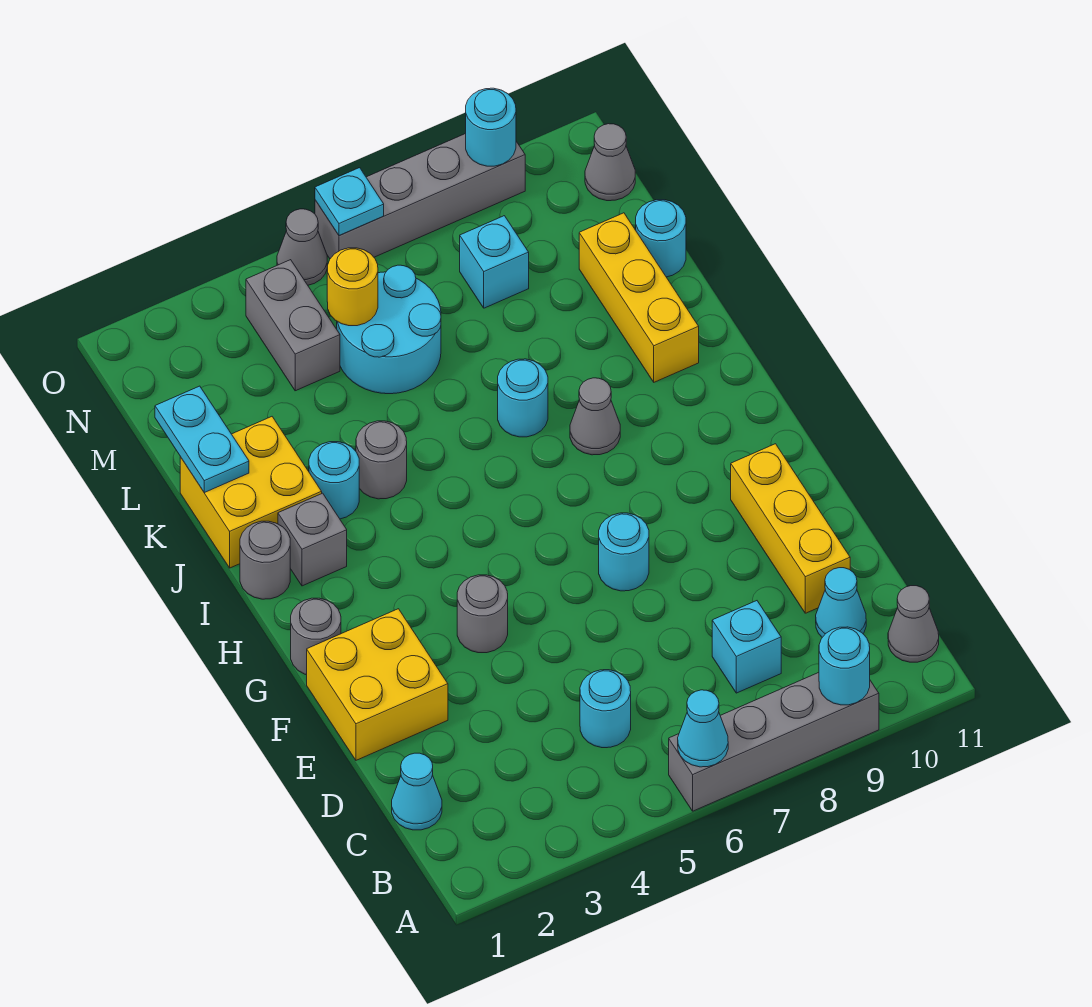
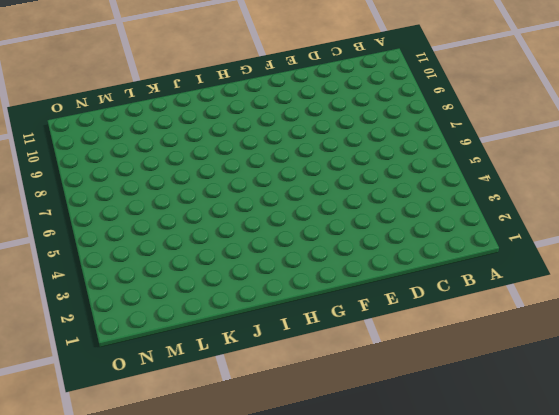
none -> grey 1x4 brick [669,673,879,811]
none -> grey 1x1 cone [888,586,939,662]
none -> cyan 1x1 cone [392,753,442,830]
none -> cyan 1x1 round brick [580,670,631,748]

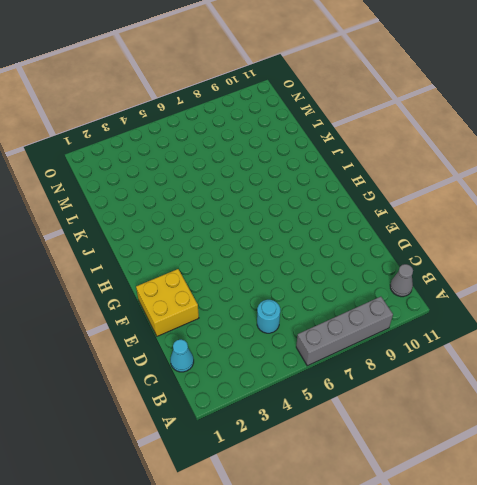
none -> cyan 1x1 brick [712,601,781,693]
none -> cyan 1x1 cone [816,568,866,637]
none -> yellow 1x3 brick [731,444,850,613]
none -> grey 1x1 round brick [457,575,508,653]

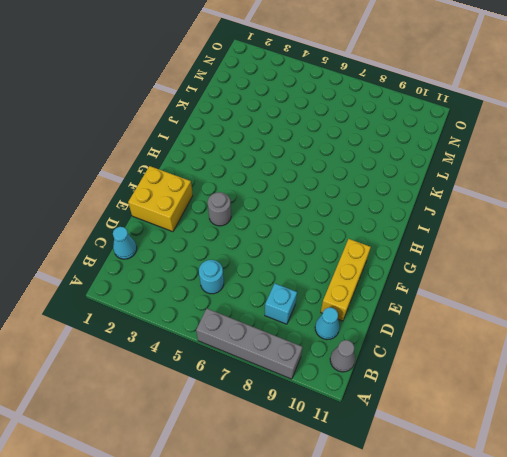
none -> cyan 1x1 round brick [599,513,649,591]
none -> grey 1x1 round brick [291,598,341,675]
none -> grey 1x1 round brick [240,521,290,599]
none -> grey 1x1 brick [278,493,347,586]

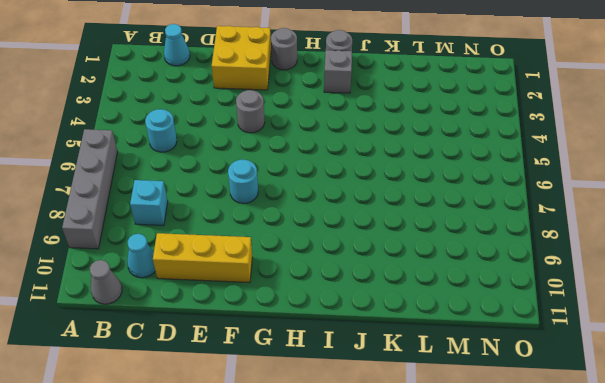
none -> grey 1x1 cone [570,378,620,455]
none -> yellow 2x2 brick [180,417,322,568]
none -> cyan 1x1 round brick [309,442,359,519]
none -> grey 1x1 round brick [356,421,407,499]

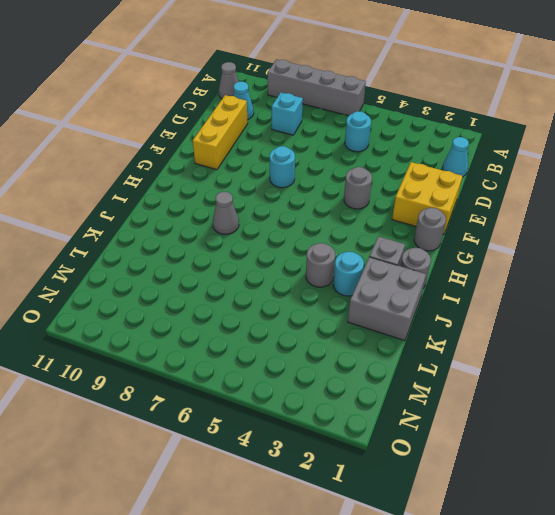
grey 2x2 brick [348,257,426,341] -> yellow 2x2 brick [180,417,322,568]
none -> cyan 1x1 round brick [498,359,548,437]
none -> yellow 1x3 brick [579,213,699,382]
none -> cyan 2x2 round brick [337,265,441,394]
none -> cyan 1x1 round brick [636,200,686,277]

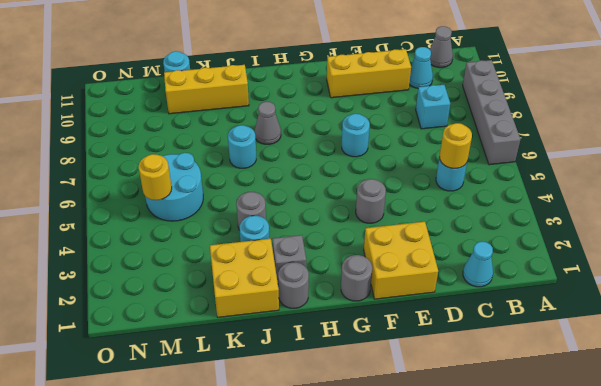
yellow 1x1 round brick [440,123,472,168] -> none
none -> grey 1x2 brick [246,260,340,391]
none -> cyan 1x1 brick [460,216,529,308]
none -> grey 1x1 cone [585,124,635,201]
none -> grey 1x1 cone [277,209,327,285]

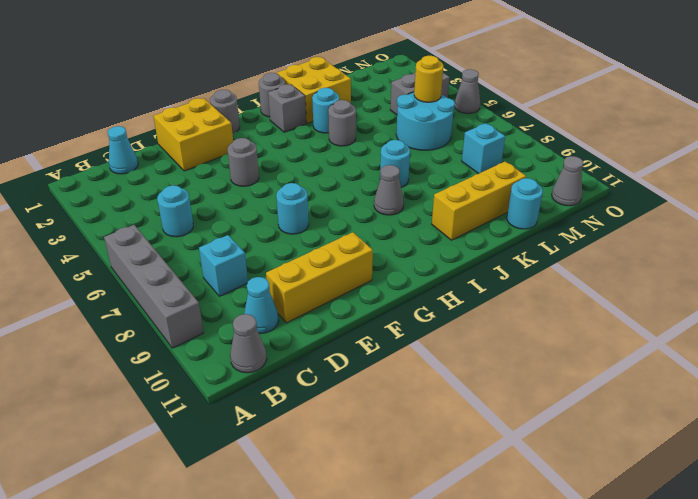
none -> grey 1x4 brick [315,134,525,259]
none -> cyan 1x1 cone [678,690,728,767]
none -> cyan 1x1 round brick [819,627,870,705]
none -> cyan 1x2 plate [155,386,249,493]

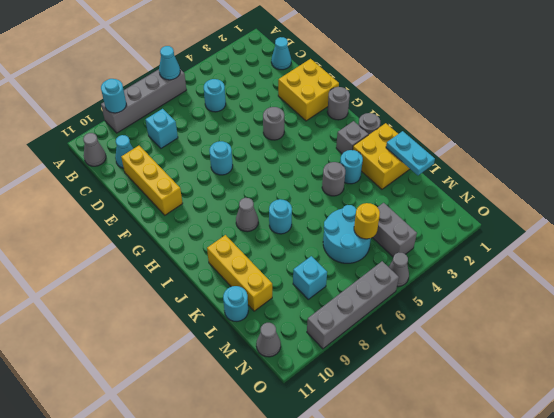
none -> cyan 1x1 plate [315,168,384,236]
none -> cyan 1x1 round brick [466,88,516,166]

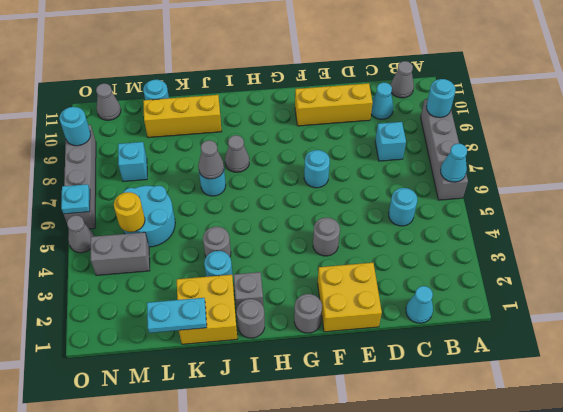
grey 1x1 cone [198,140,224,179] -> none

